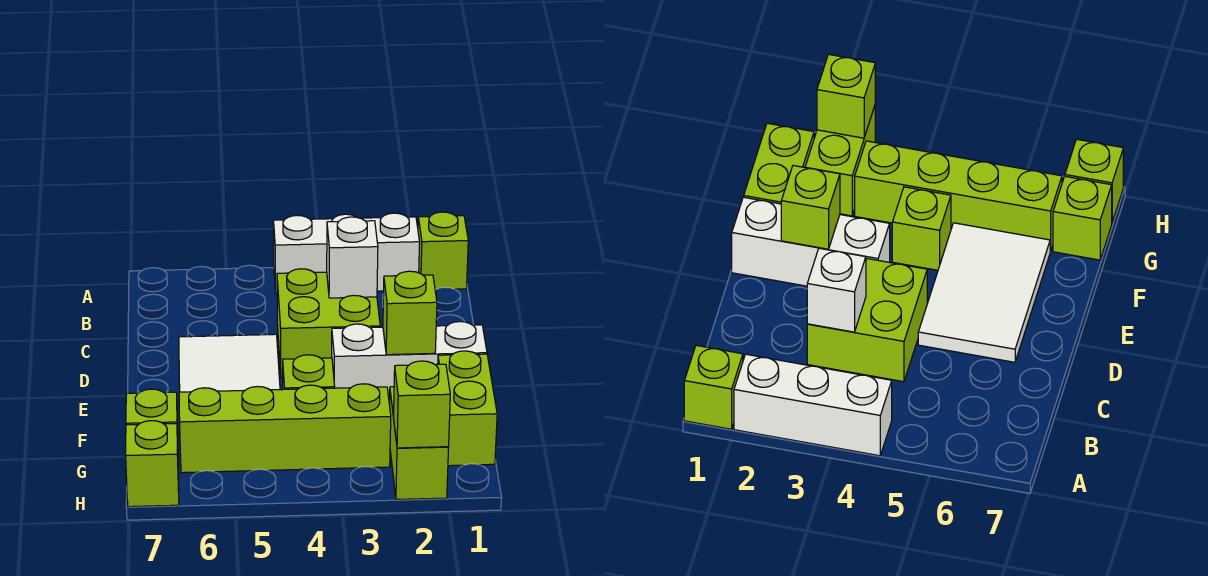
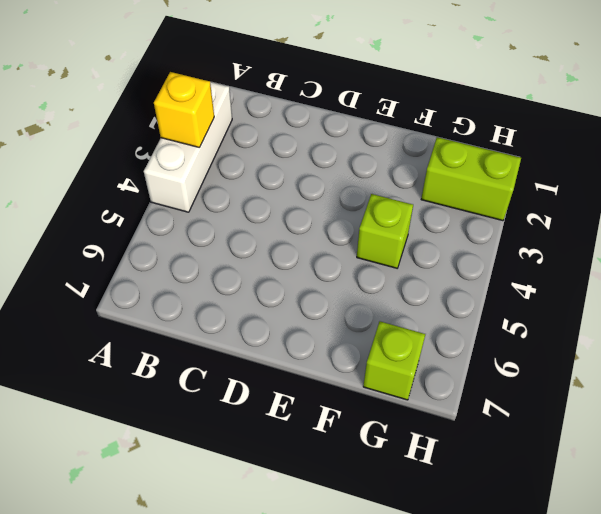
yellow 1x1 brick [154,72,214,148] -> none
none -> lime 1x1 brick [418,212,468,290]
none -> lime 2x2 brick [277,269,380,378]
none -> white 2x3 tile [179,334,280,392]

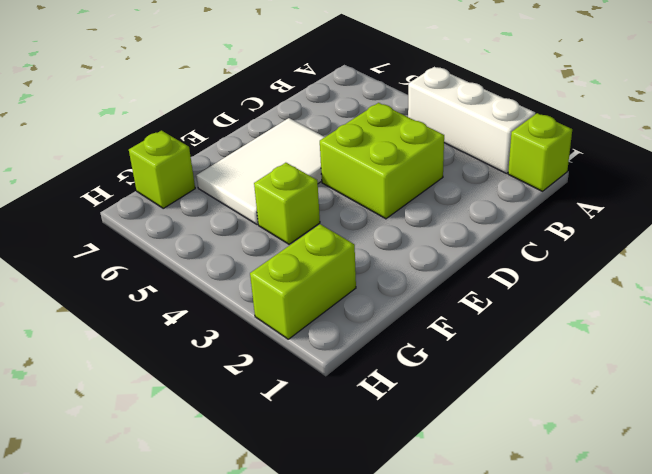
none -> white 1x3 brick [332,322,487,405]
none -> lime 1x2 brick [438,351,497,466]
none -> lime 1x4 brick [179,384,391,473]

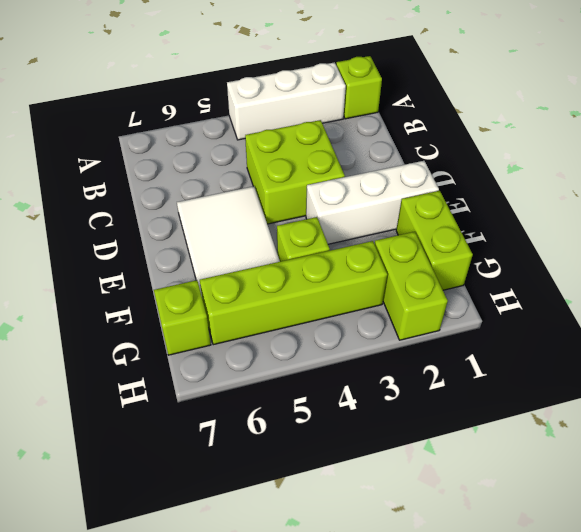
none -> lime 1x1 brick [126,421,179,507]
none -> white 1x1 brick [327,217,378,298]
none -> lime 1x1 brick [383,271,437,355]

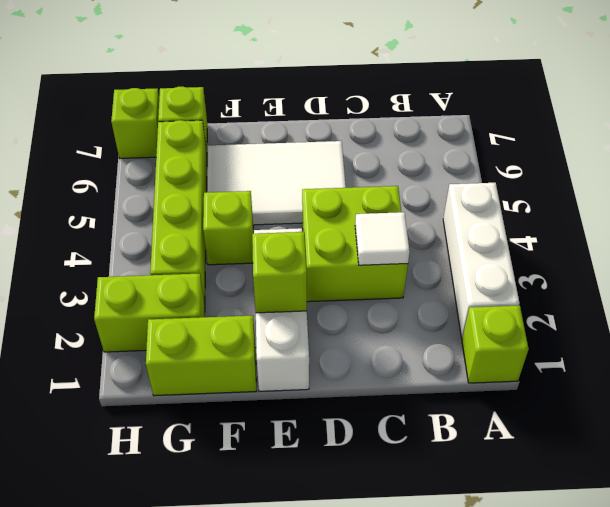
white 1x1 tile [355,212,410,265] -> white 1x1 brick [327,217,378,298]
none -> lime 1x1 brick [394,361,450,448]

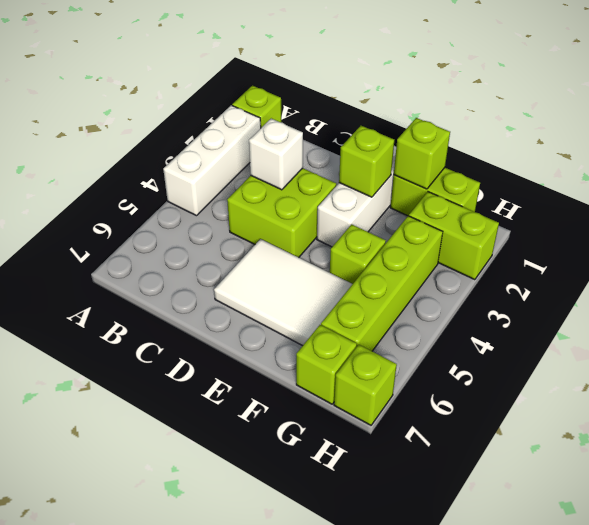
lime 1x1 brick [394,118,450,189] -> lime 1x1 brick moved to [394,361,450,448]

